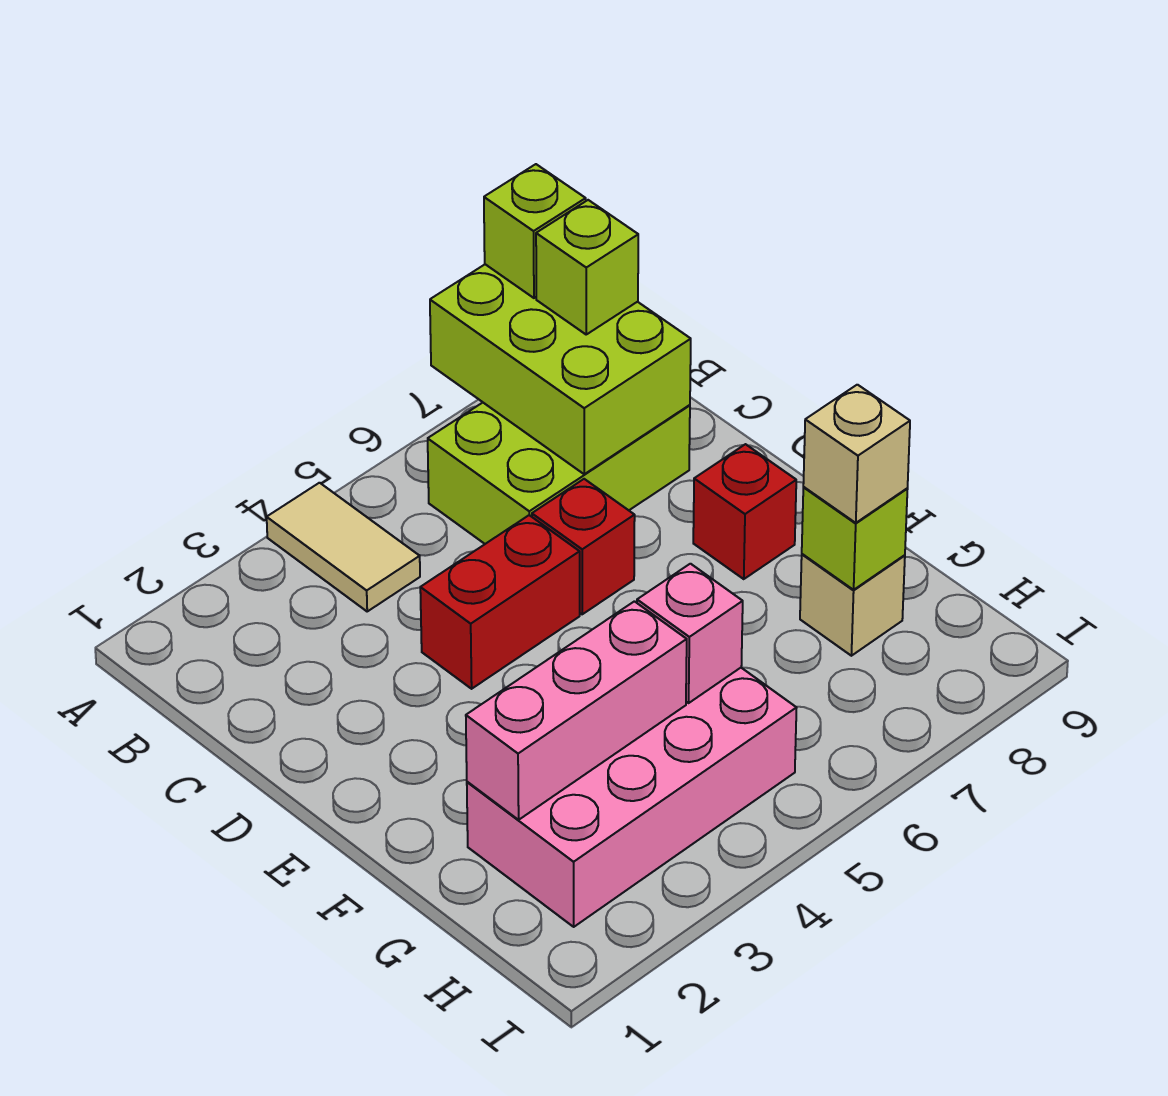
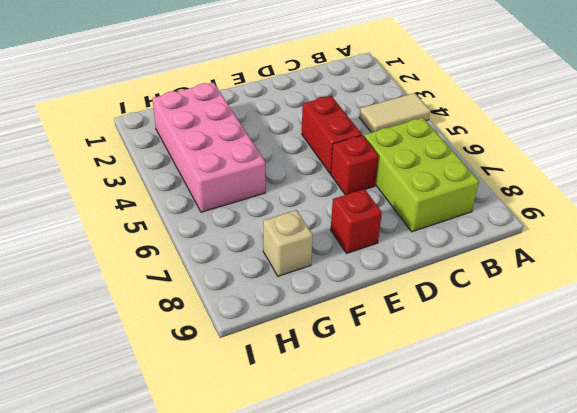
none -> lime 2x3 brick [430,264,691,474]
none -> pink 1x3 brick [466,601,687,820]
none -> pink 1x1 brick [637,564,743,703]

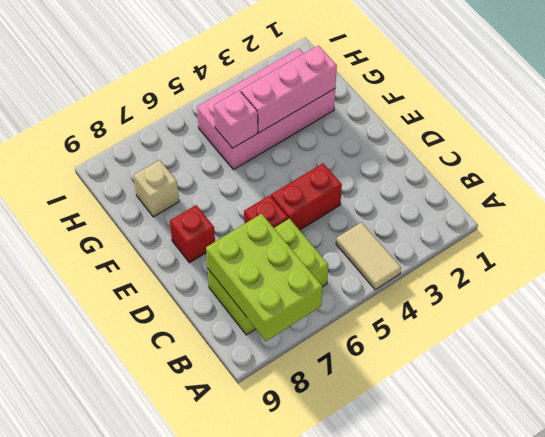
none -> lime 1x1 brick [802,487,908,590]
none -> lime 1x1 brick [484,164,586,298]
none -> lime 1x1 brick [536,200,638,334]

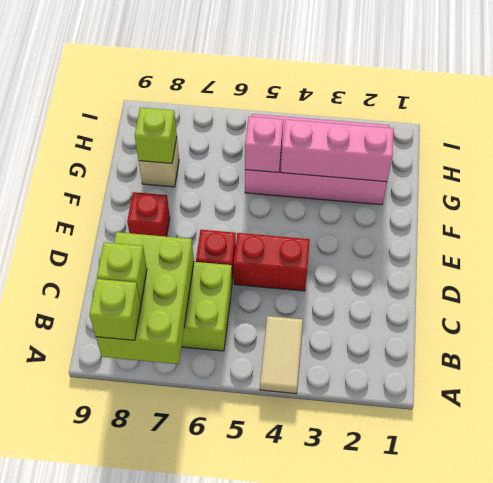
none -> tan 1x1 brick [803,385,910,523]

